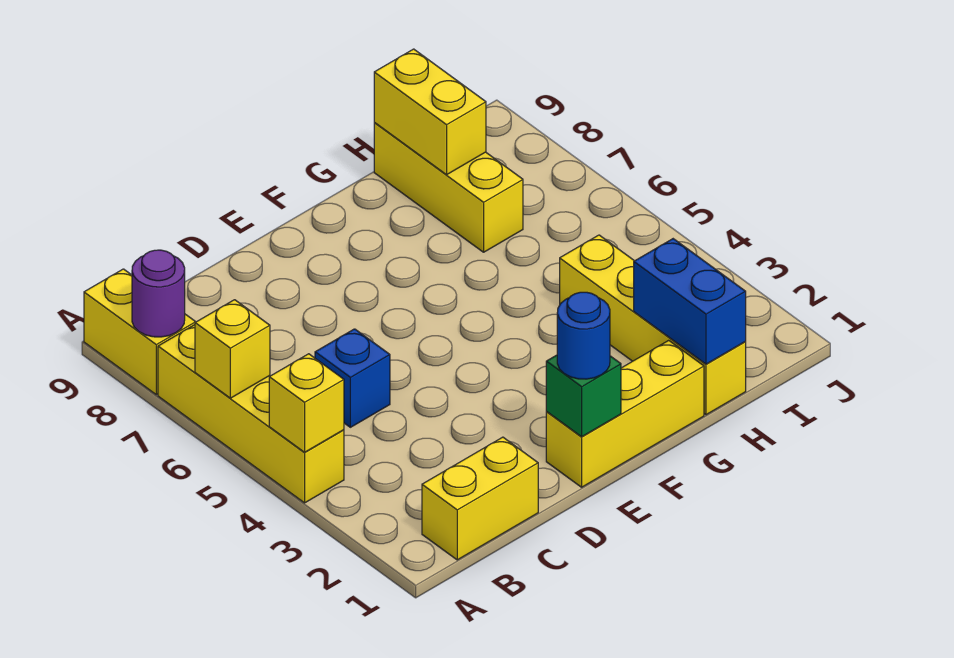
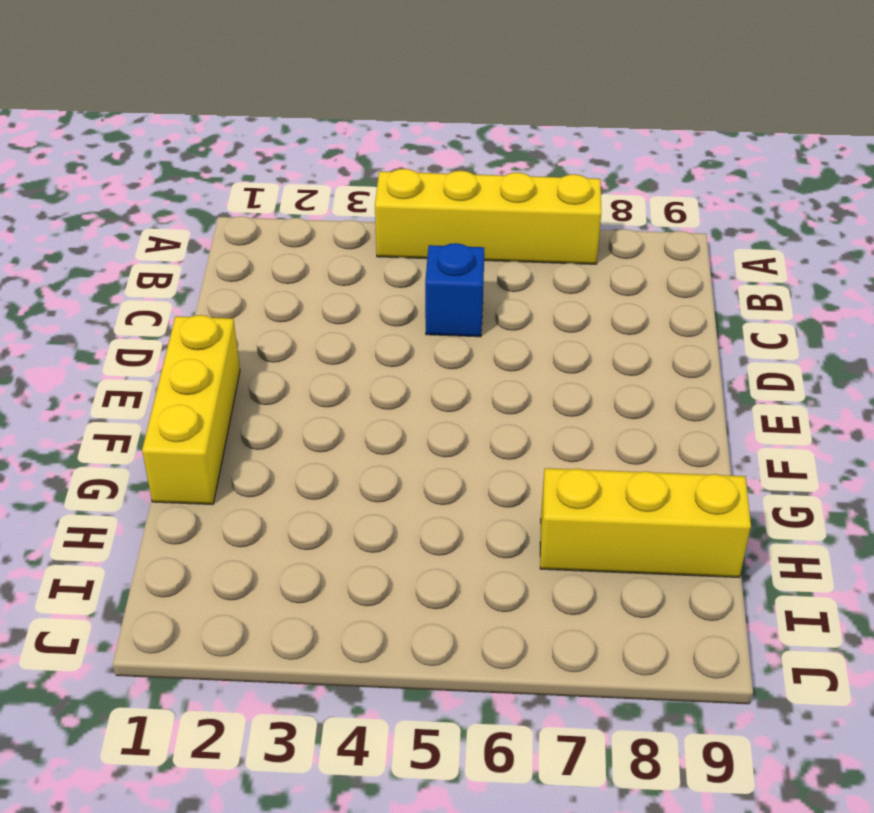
none -> yellow 1x2 brick [84,269,195,395]
none -> yellow 1x2 brick [422,437,538,560]
none -> yellow 1x4 brick [560,235,746,415]

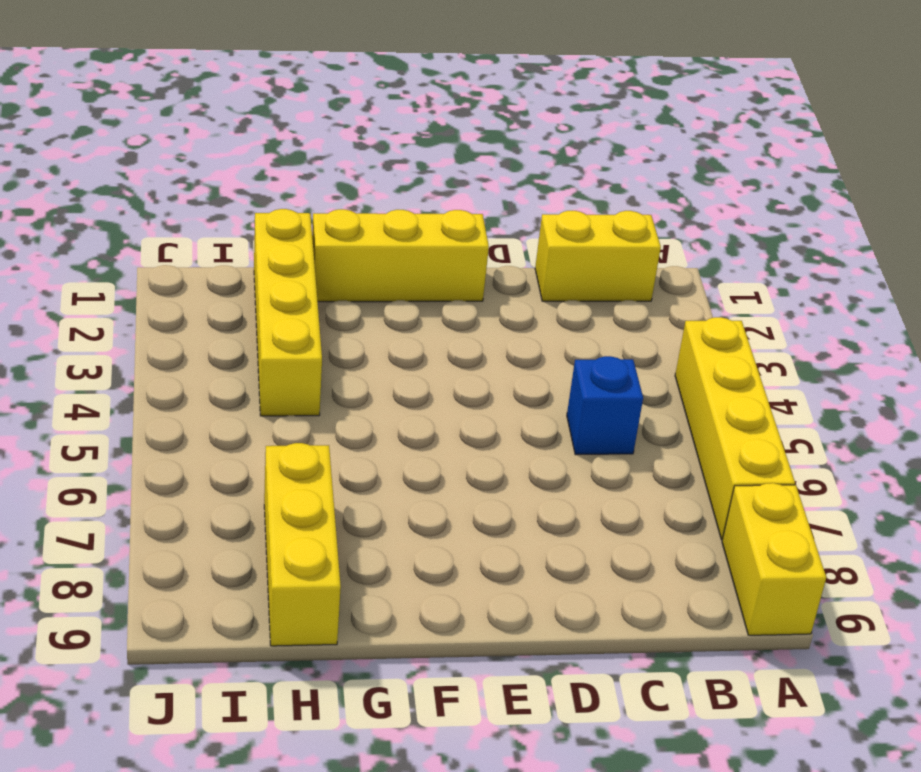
none -> yellow 1x1 brick [269,354,344,452]
none -> yellow 1x1 brick [195,300,270,398]
none -> purple 1x1 round brick [132,250,185,337]

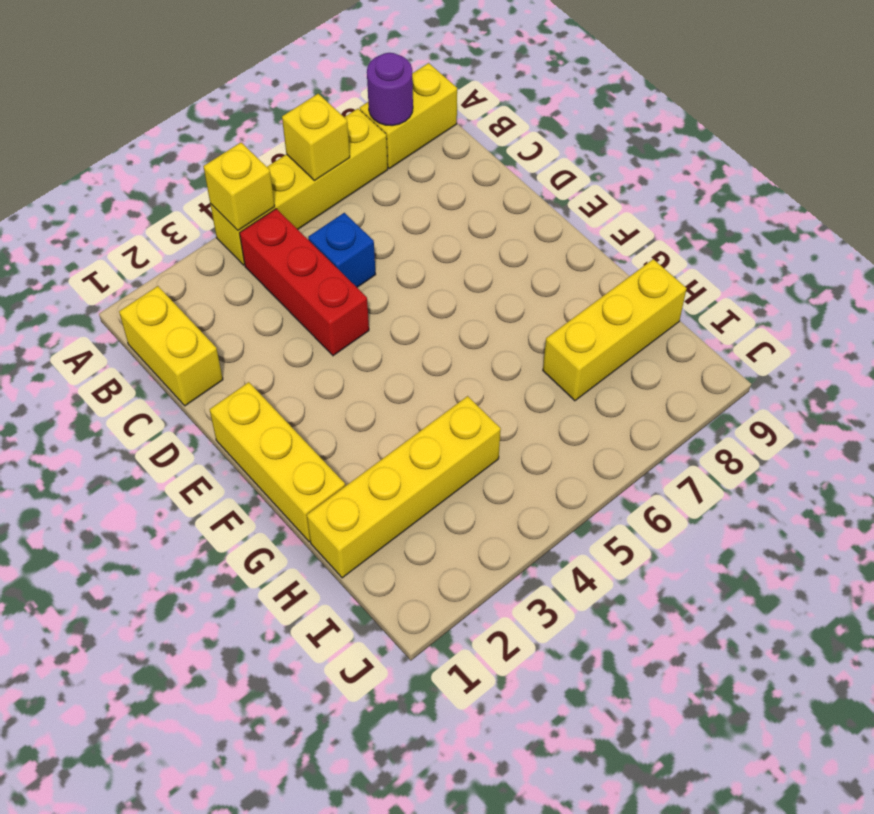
red 1x3 brick [240,209,369,356] -> none
none -> green 1x1 brick [546,355,621,437]
none -> blue 1x2 brick [634,239,746,364]
none -> yellow 1x2 brick [374,49,486,175]

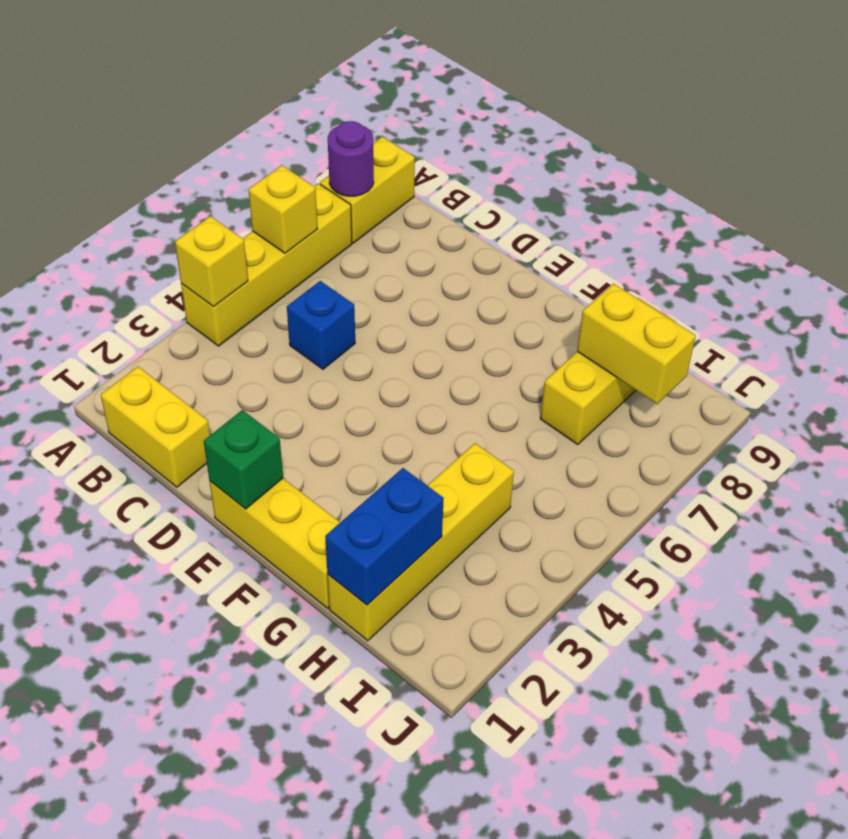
yellow 1x2 brick [577,284,696,404] -> yellow 1x2 brick turned to [374,49,486,175]
none -> blue 1x1 round brick [557,292,610,379]

